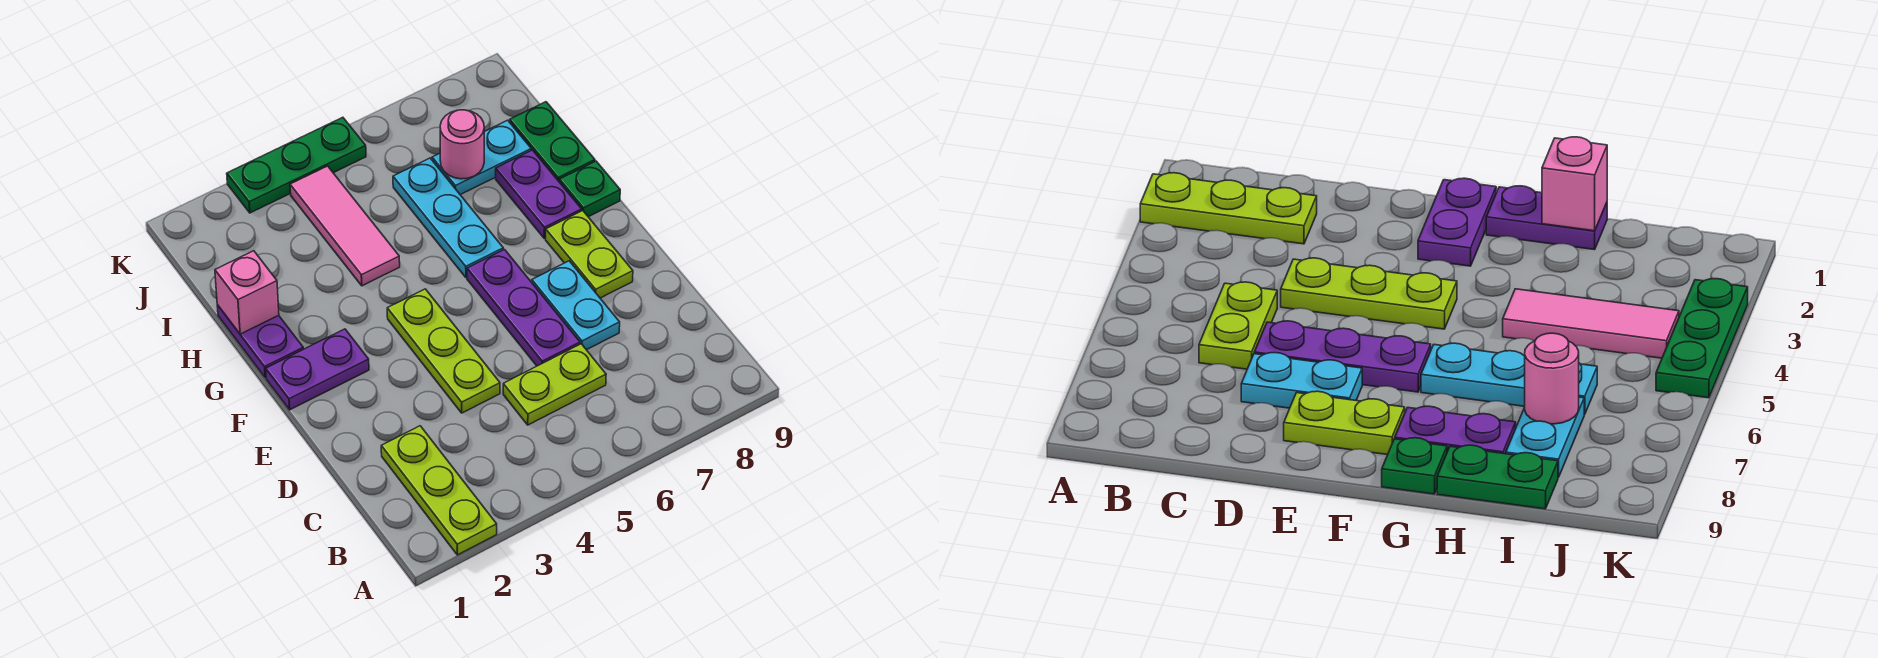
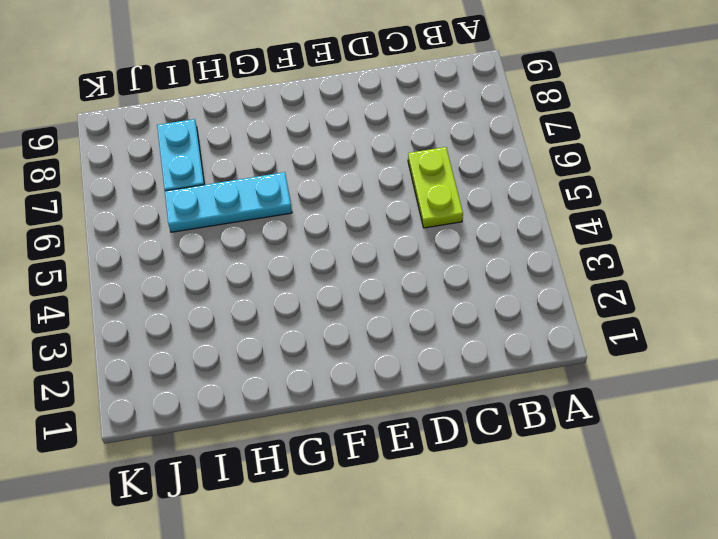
none -> lime 1x3 plate [381,426,497,555]
none -> lime 1x3 plate [387,289,500,413]
none -> purple 1x3 plate [467,250,580,366]

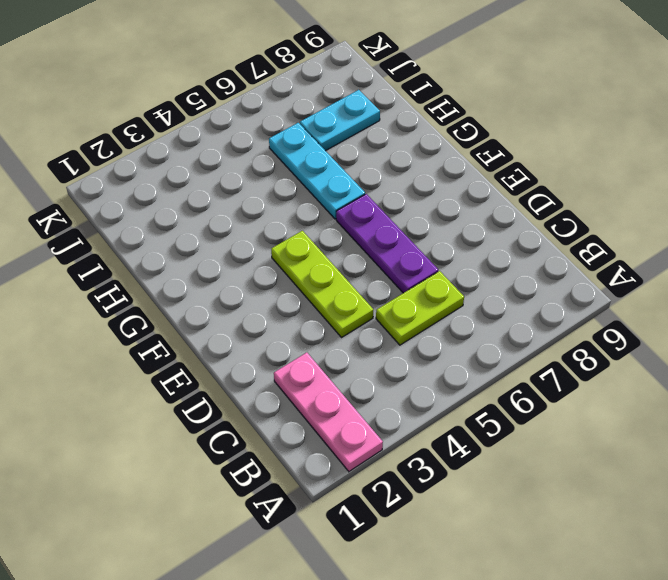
pink 1x3 plate [274,353,383,471] -> lime 1x3 plate [381,426,497,555]
none -> cyan 1x2 plate [532,261,620,350]
none -> lime 1x2 plate [546,211,633,298]
none -> purple 1x2 plate [266,329,369,410]

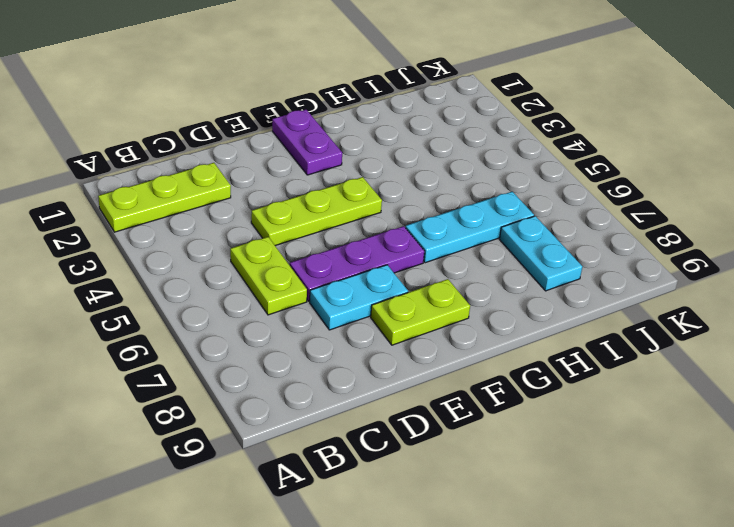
none -> purple 1x2 plate [217,305,303,378]
none -> purple 1x2 plate [496,150,582,238]
none -> green 1x1 plate [559,161,620,217]

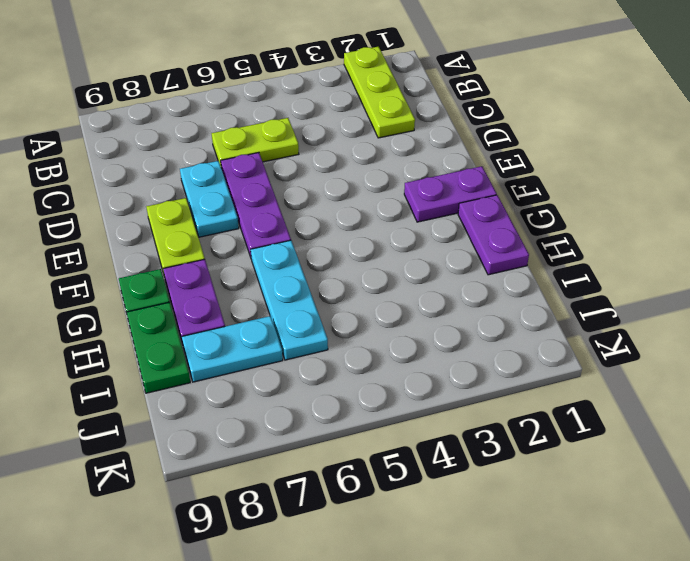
none -> lime 1x3 plate [387,289,500,413]
none -> pink 1x3 tile [290,166,400,286]
none -> green 1x3 plate [227,117,366,213]

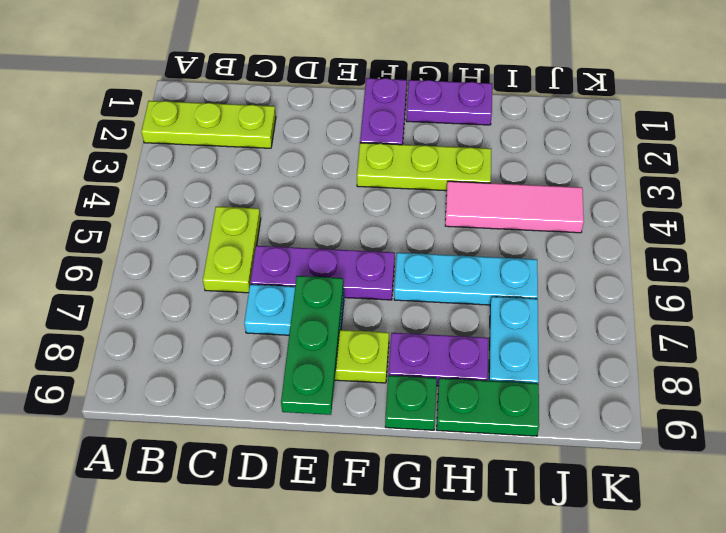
green 1x3 plate [281,276,344,415] -> green 1x3 plate moved to [227,117,366,213]
lime 1x3 plate [357,143,491,191] -> lime 1x3 plate moved to [387,289,500,413]
none -> pink 1x1 brick [215,251,279,334]
none -> pink 1x1 round brick [440,110,484,179]

